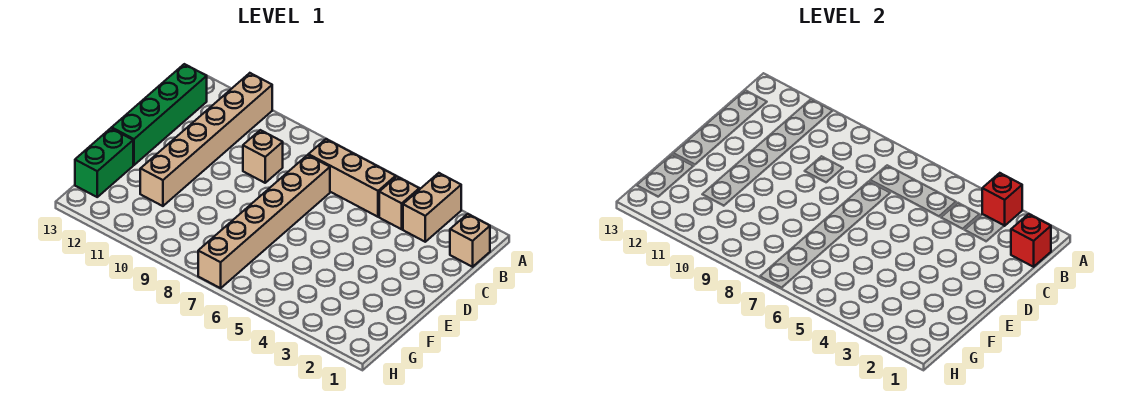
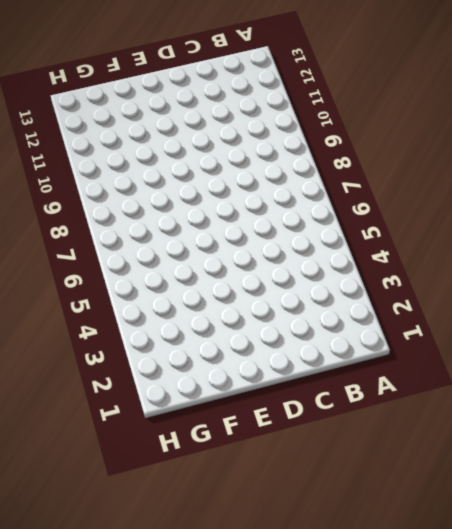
none -> tan 1x2 brick [403,173,461,242]
none -> tan 1x6 brick [140,73,272,206]

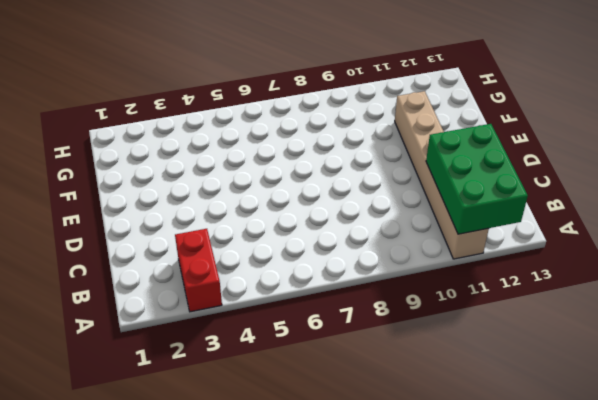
red 1x2 brick [175,229,222,312] -> tan 1x2 brick [403,173,461,242]
green 2x3 brick [426,124,528,234] -> none
none -> tan 1x1 brick [450,214,490,267]
none -> tan 1x1 brick [379,177,419,229]

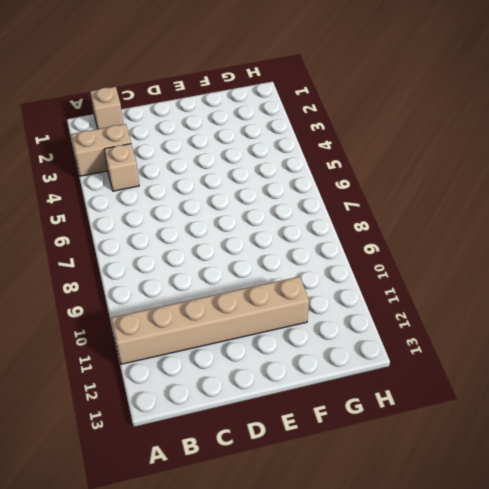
none -> tan 1x3 brick [308,139,396,217]
none -> green 1x4 brick [112,64,207,165]

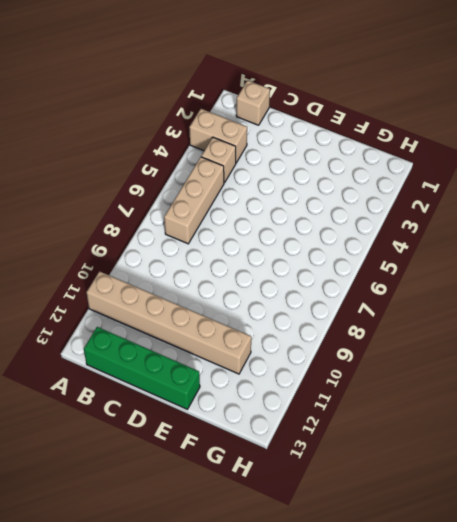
none -> tan 1x6 brick [198,155,330,288]
none -> tan 1x1 brick [243,130,283,183]

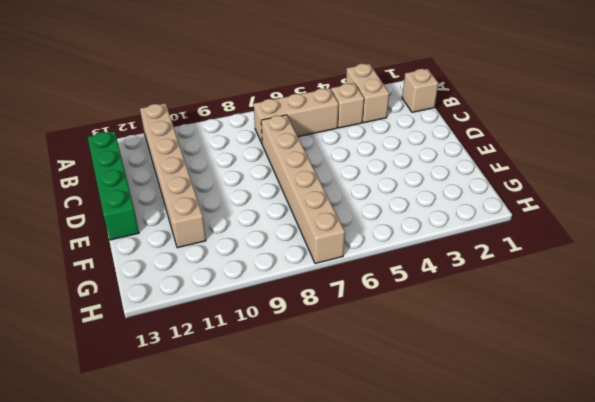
none -> tan 1x1 brick [243,130,283,183]
none -> green 1x2 brick [75,128,133,197]

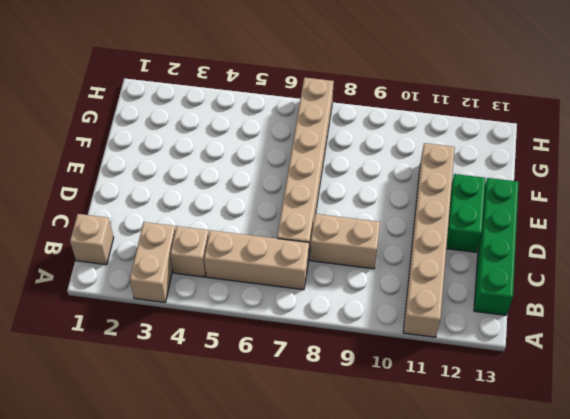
tan 1x2 brick [310,214,380,269] -> tan 1x1 brick [243,130,283,183]
green 1x2 brick [446,174,485,252] -> green 1x2 brick moved to [75,128,133,197]
none -> red 1x1 brick [982,173,1022,226]
none -> red 1x1 brick [1011,214,1051,267]

